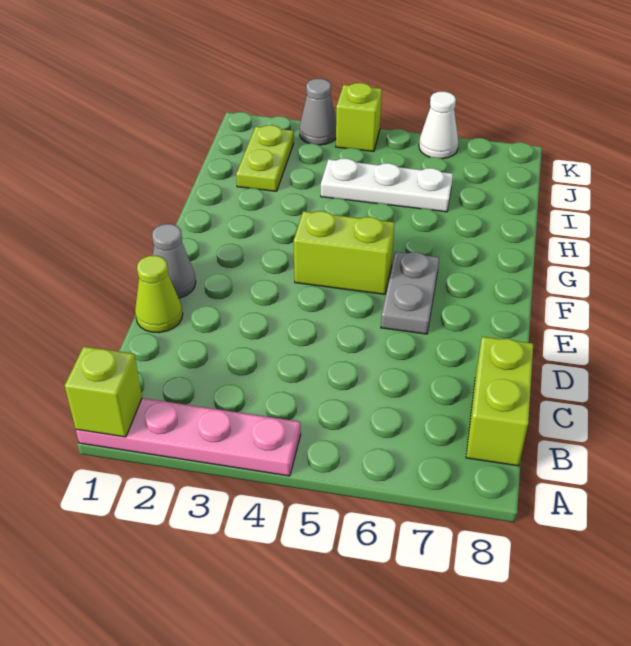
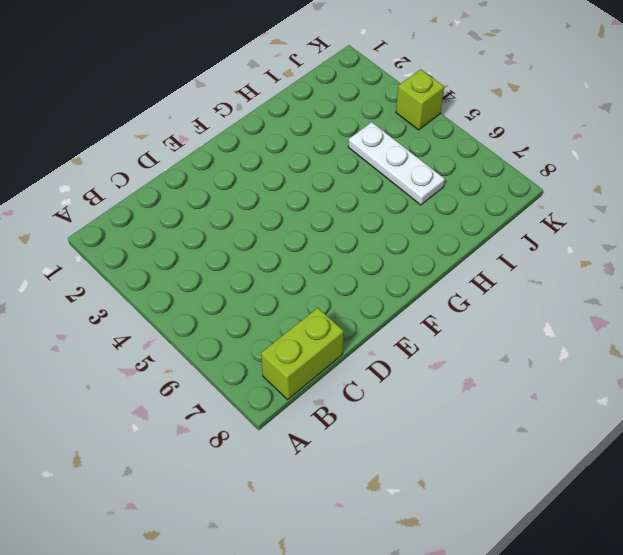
none -> pink 1x4 plate [76,398,301,476]
none -> lime 1x1 cone [135,255,183,333]
none -> grey 1x1 cone [152,224,196,298]

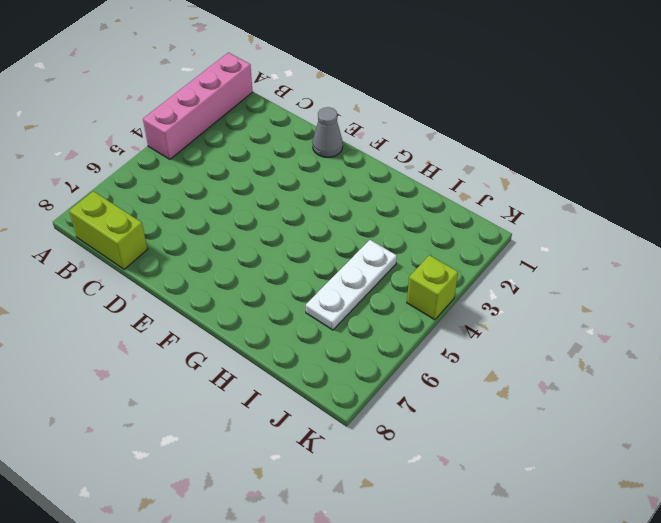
pink 1x4 brick [143,52,253,159] -> pink 1x4 plate [76,398,301,476]
none -> lime 1x1 cone [135,255,183,333]
none -> grey 1x2 plate [381,252,439,334]
none -> lime 1x2 brick [294,211,395,294]

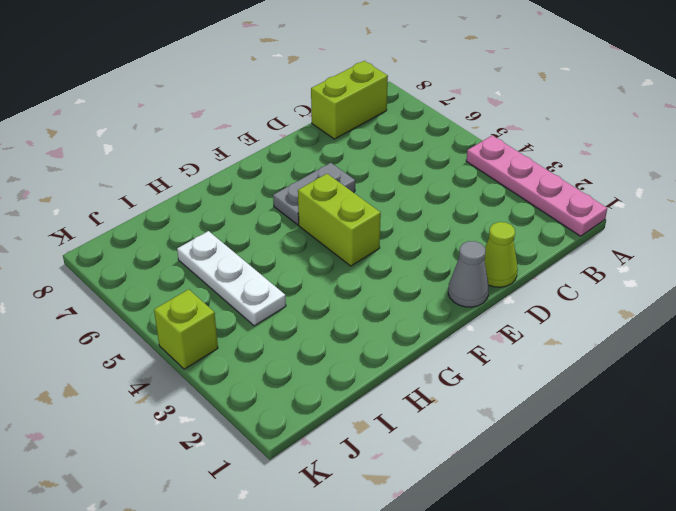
none -> lime 1x2 plate [236,125,294,191]
none -> grey 1x1 cone [299,79,336,145]
none -> white 1x1 cone [419,91,458,159]

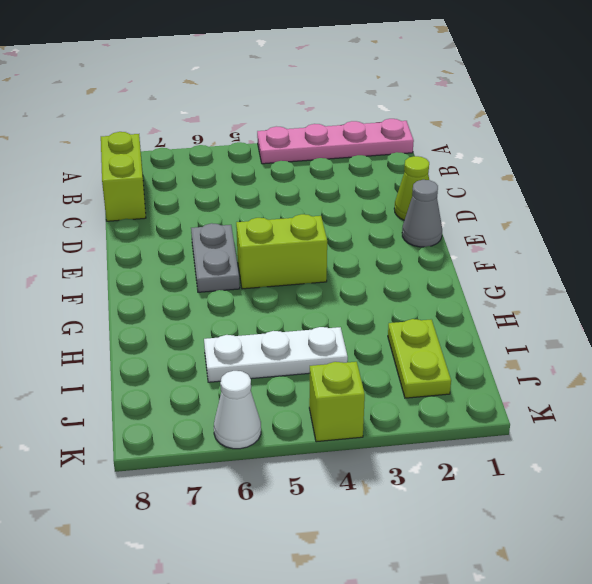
none -> grey 1x1 cone [299,79,336,145]
none -> lime 1x1 brick [65,347,142,437]

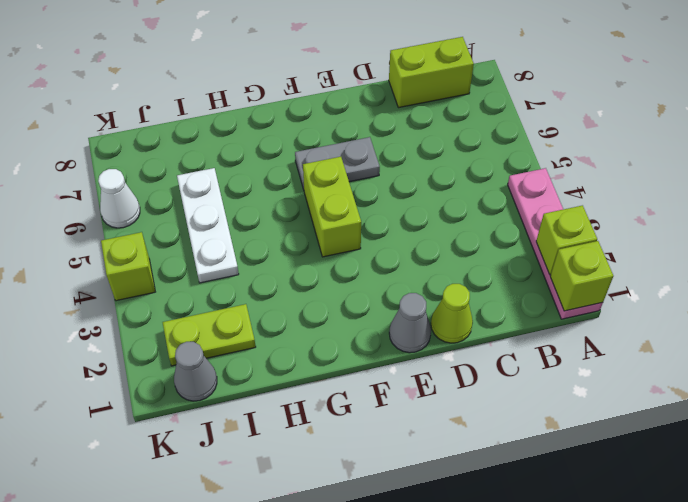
lime 1x1 brick [536,205,597,275] -> none
grey 1x1 cone [174,342,217,401] -> grey 1x1 cone moved to [299,79,336,145]

